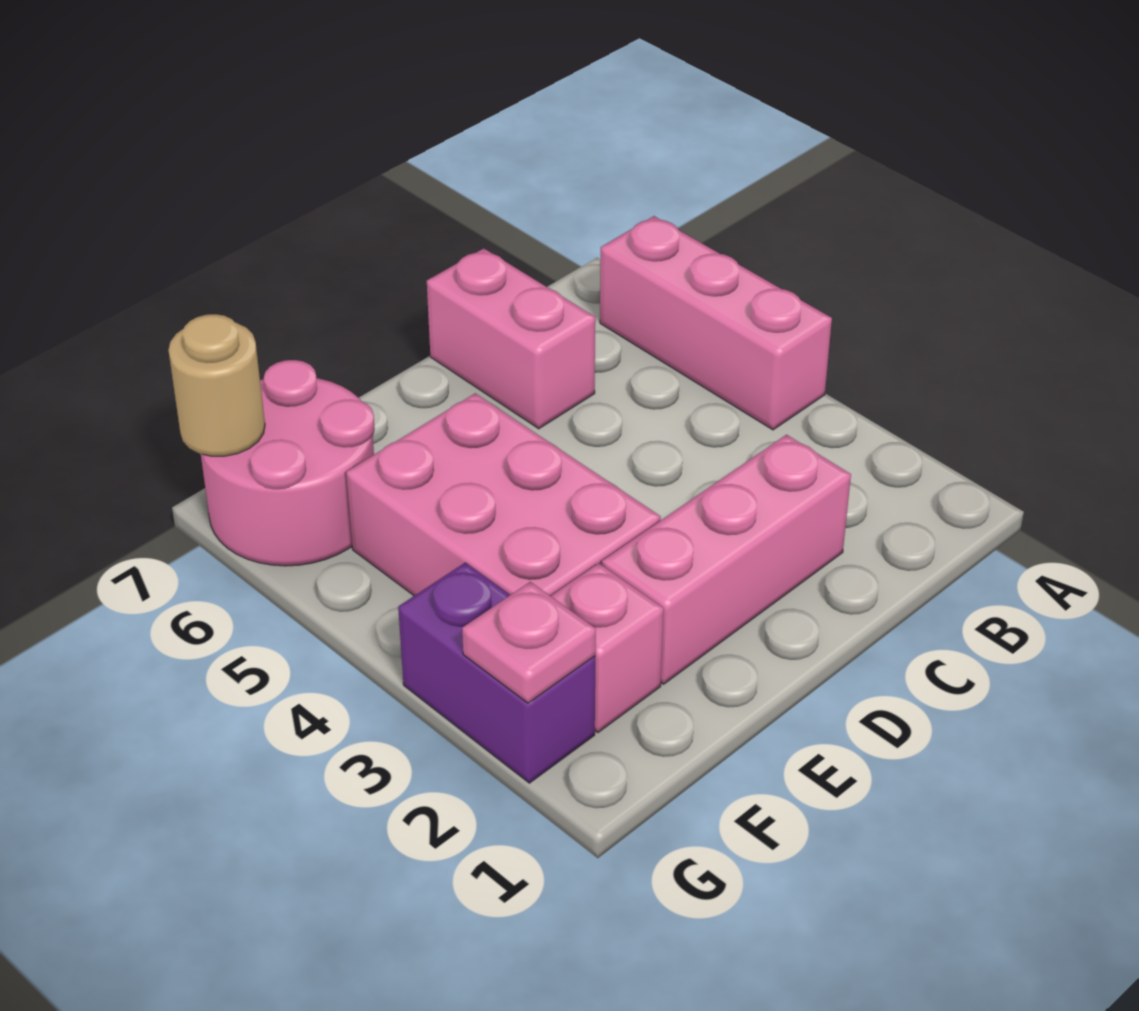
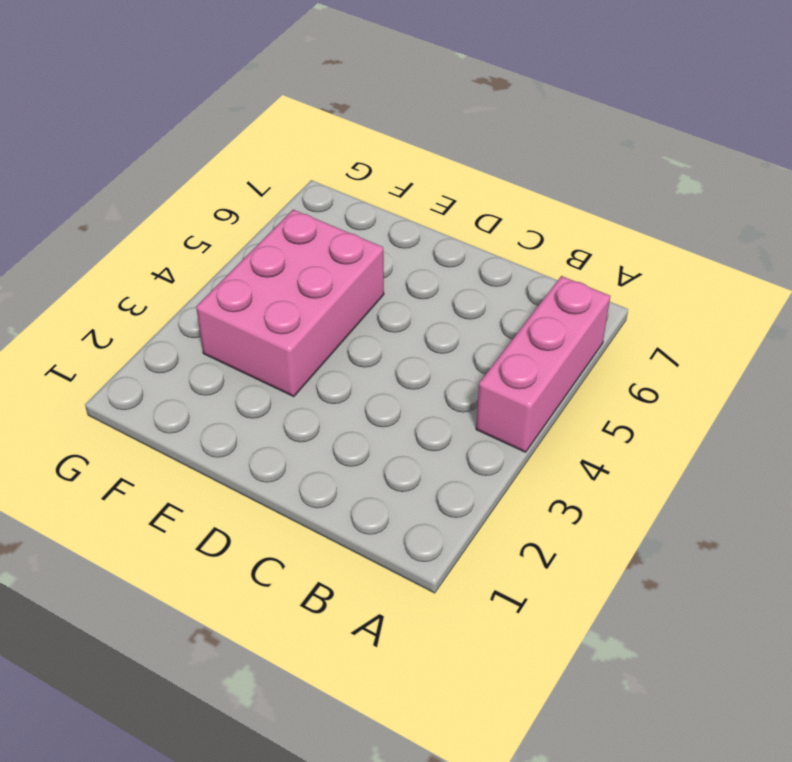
none -> pink 1x3 brick [602,435,851,684]
none -> pink 1x2 brick [427,248,595,429]

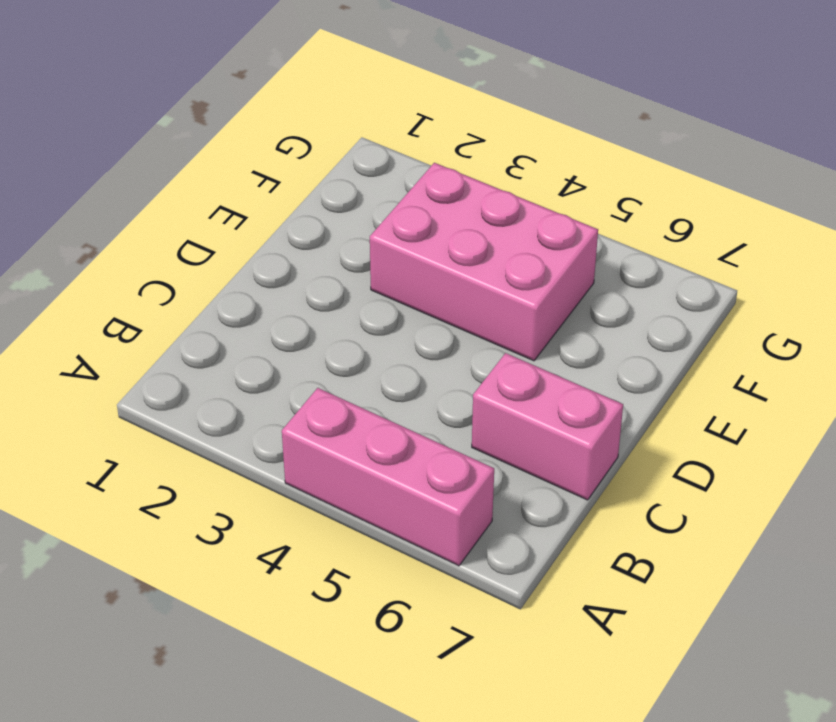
none -> pink 1x3 brick [602,435,851,684]
none -> pink 1x1 brick [551,563,663,733]

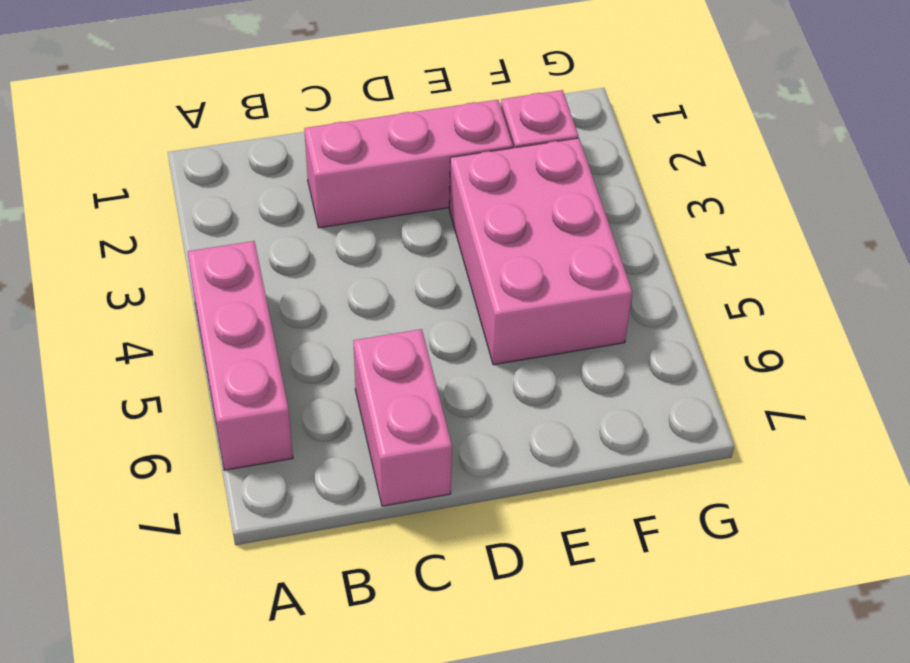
none -> pink 2x2 round brick [201,360,375,566]
none -> purple 1x2 brick [398,562,595,783]

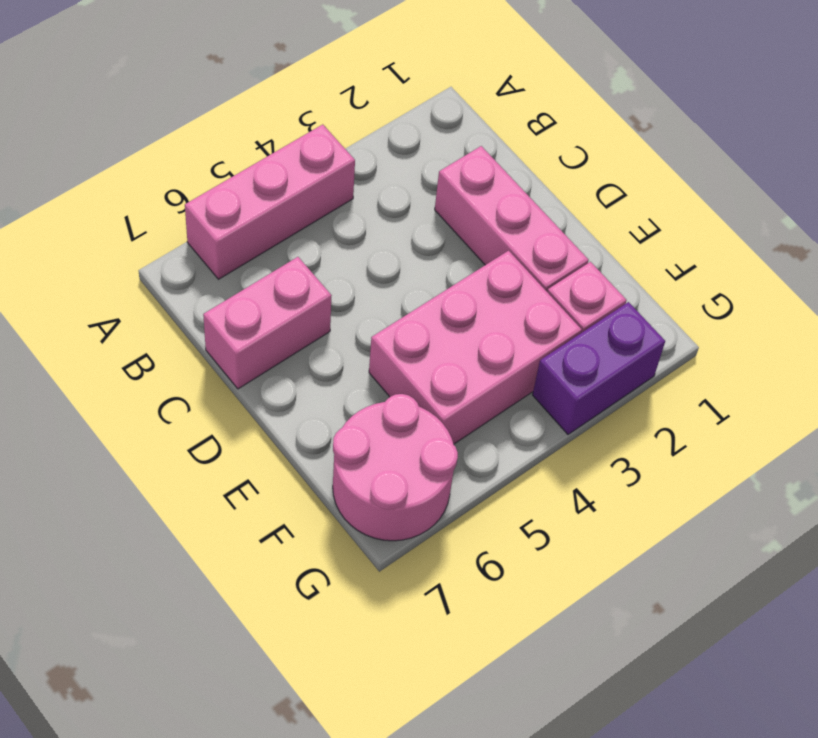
none -> pink 1x1 plate [462,582,596,703]
none -> tan 1x1 round brick [168,314,265,456]

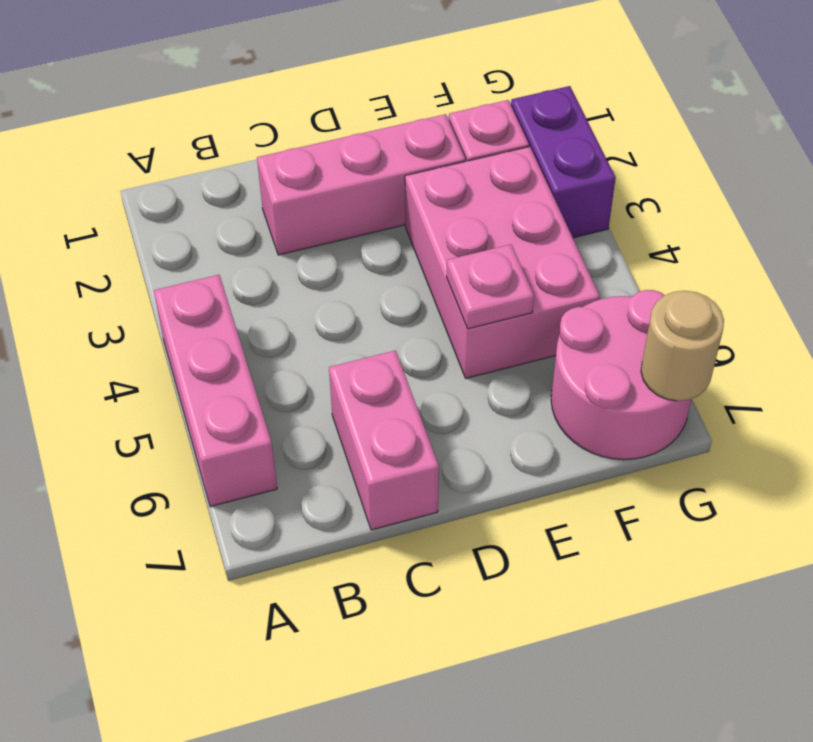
pink 1x1 plate [447,244,534,329] -> pink 1x1 plate moved to [462,582,596,703]

